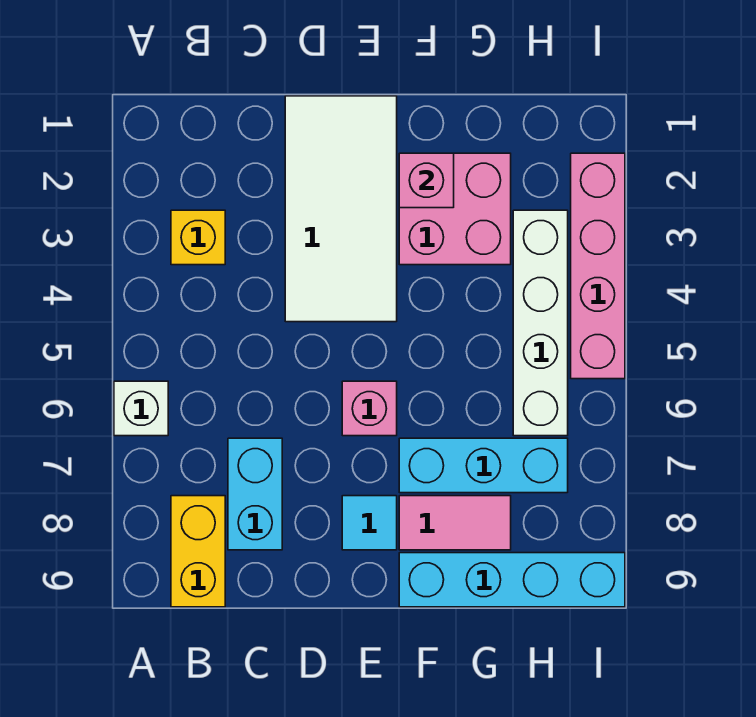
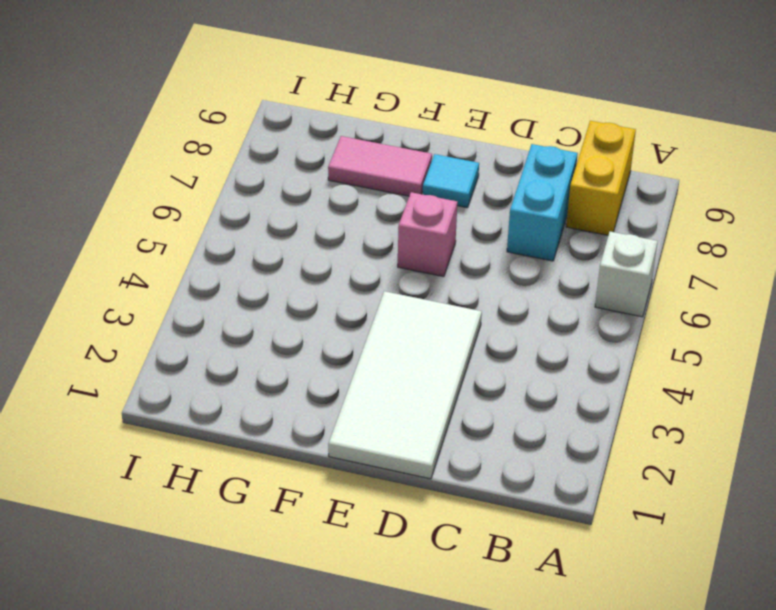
none -> yellow 1x1 brick [171,210,225,265]
none -> pink 2x2 brick [399,153,511,265]
none -> cyan 1x3 brick [399,438,568,493]

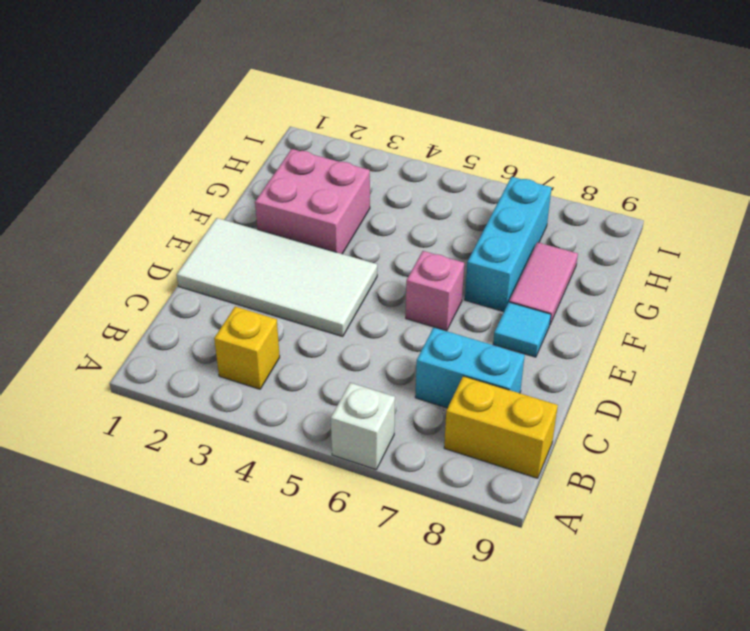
none -> cyan 1x4 brick [399,553,625,607]
none -> white 1x4 brick [513,210,568,436]
none -> pink 1x4 brick [571,153,625,379]

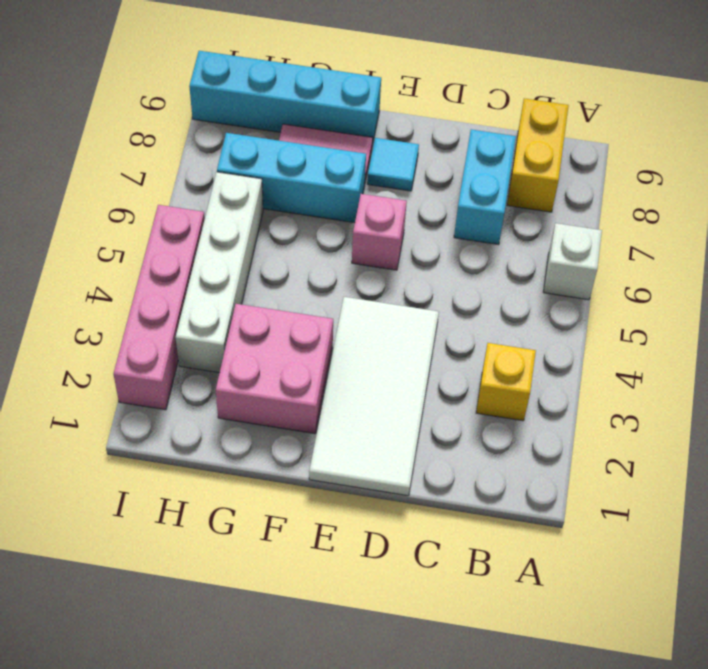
none -> pink 1x1 brick [399,153,454,208]

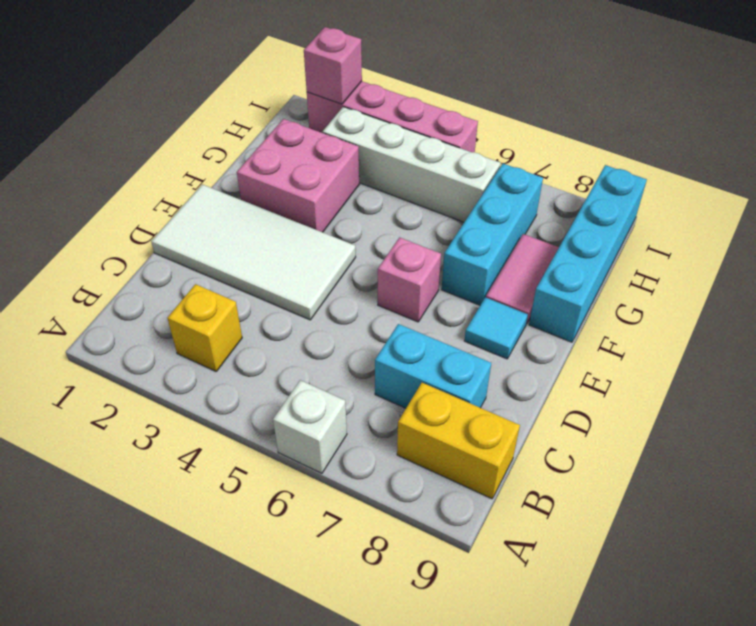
pink 1x1 brick [304,27,362,104] -> pink 1x1 brick moved to [399,153,454,208]

